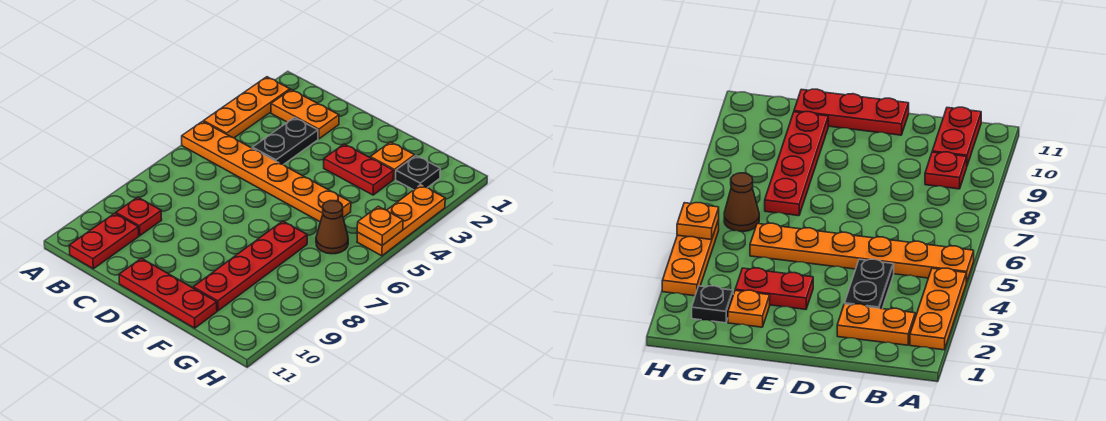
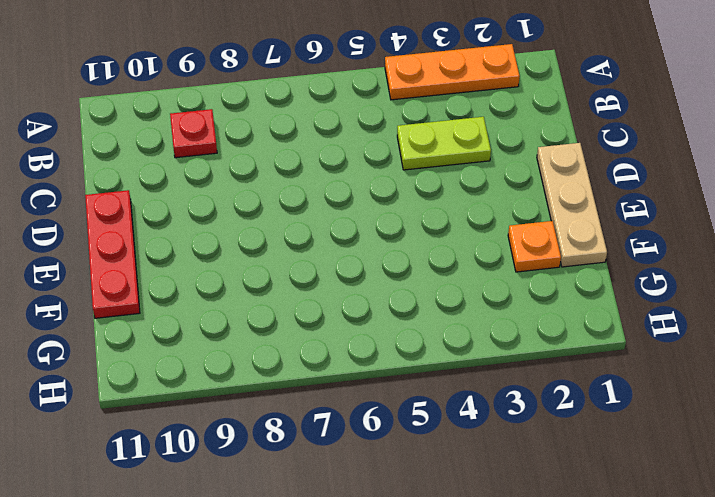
lime 1x2 plate [397,117,491,170] -> black 1x2 plate [252,118,318,165]
tan 1x3 plate [537,143,607,267] -> none
none -> orange 1x6 plate [182,121,351,222]
none -> orange 1x2 plate [271,90,339,139]
none -> red 1x2 plate [69,213,139,269]

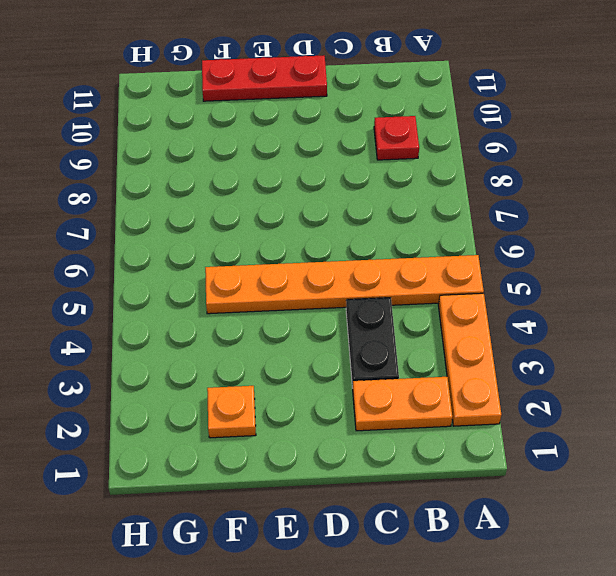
none -> red 1x2 plate [69,213,139,269]
none -> red 1x2 plate [324,144,394,195]
none -> red 1x4 plate [193,221,307,311]

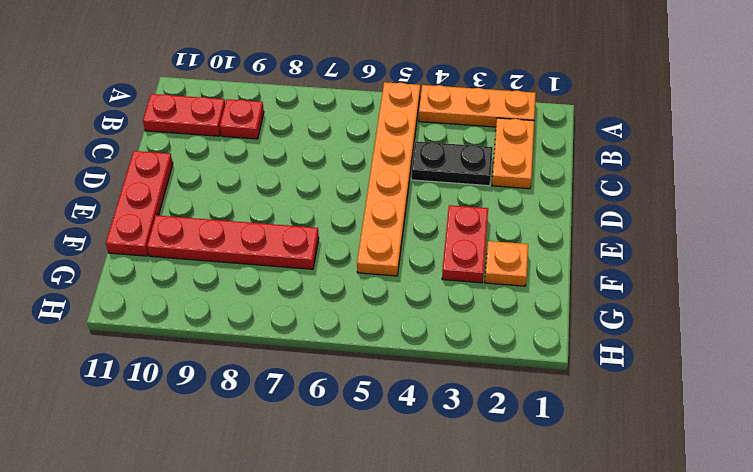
none -> black 1x1 plate [396,156,440,190]
none -> brown 1x1 cone [316,201,348,254]
none -> orange 1x3 plate [357,185,445,256]

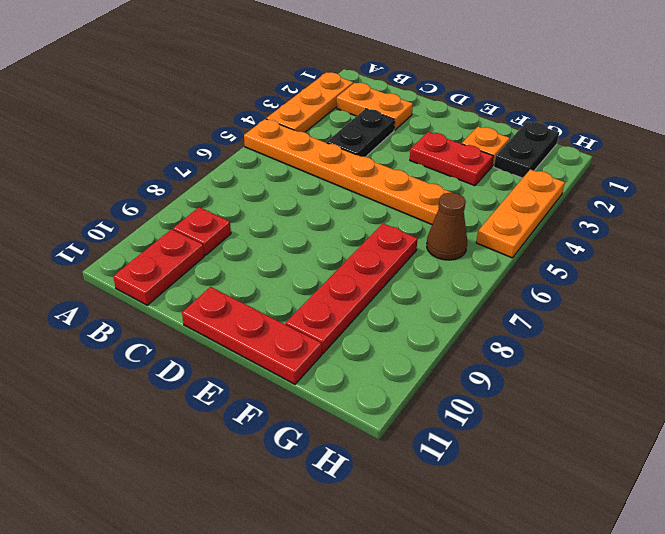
black 1x2 plate [494,121,559,178] -> black 1x1 plate [396,156,440,190]
none -> orange 1x1 plate [357,206,403,245]

